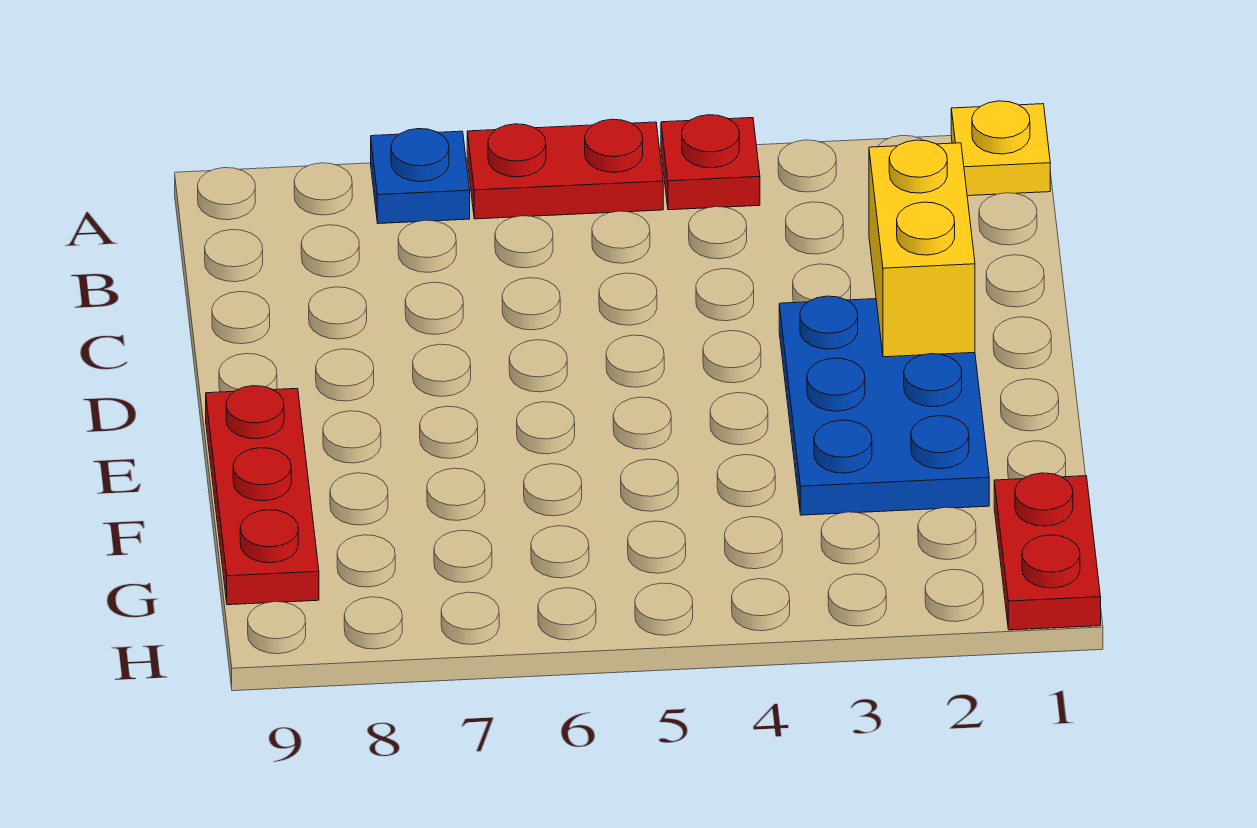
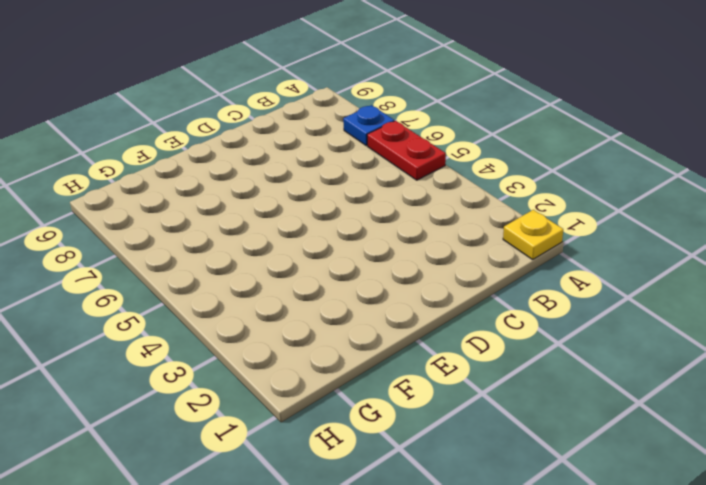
none -> red 1x1 plate [661,115,760,210]
none -> blue 2x3 plate [779,296,989,515]

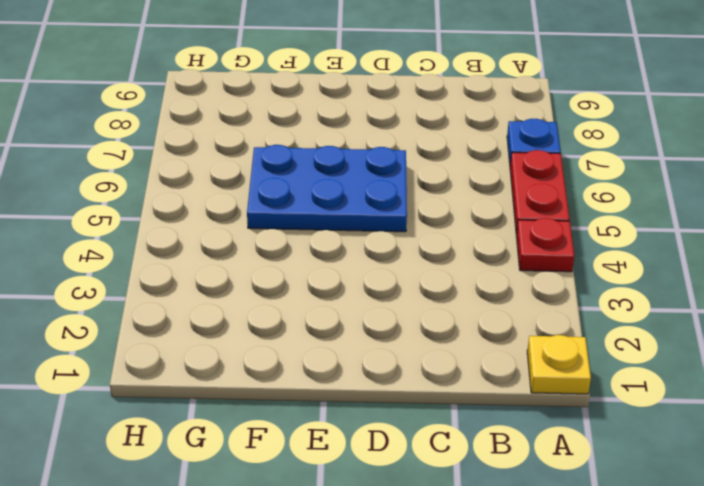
blue 2x3 plate [247,145,407,232] -> blue 2x3 plate moved to [779,296,989,515]
none -> red 1x3 plate [206,386,319,605]
none -> red 1x2 plate [994,473,1101,630]

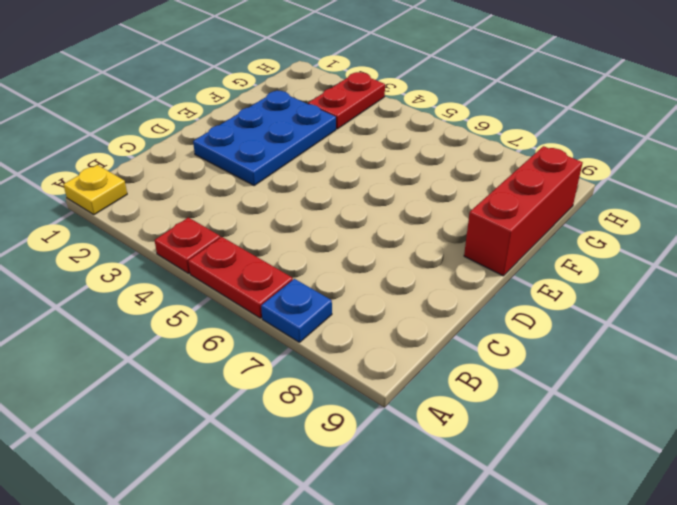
red 1x3 brick [464,146,583,276] -> red 1x3 plate [206,386,319,605]
red 1x2 plate [308,72,385,129] -> red 1x2 plate moved to [994,473,1101,630]
none -> yellow 1x2 brick [869,140,975,357]

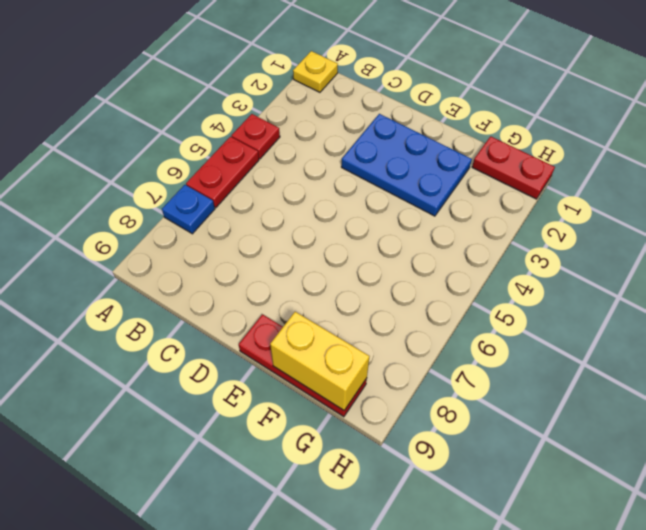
yellow 1x2 brick [270,312,370,410] -> yellow 1x2 brick moved to [869,140,975,357]

